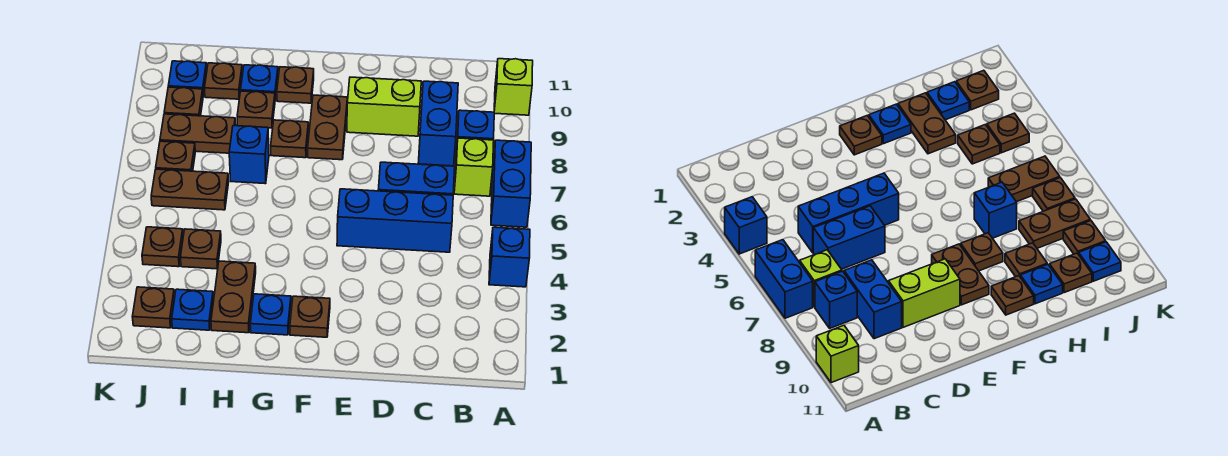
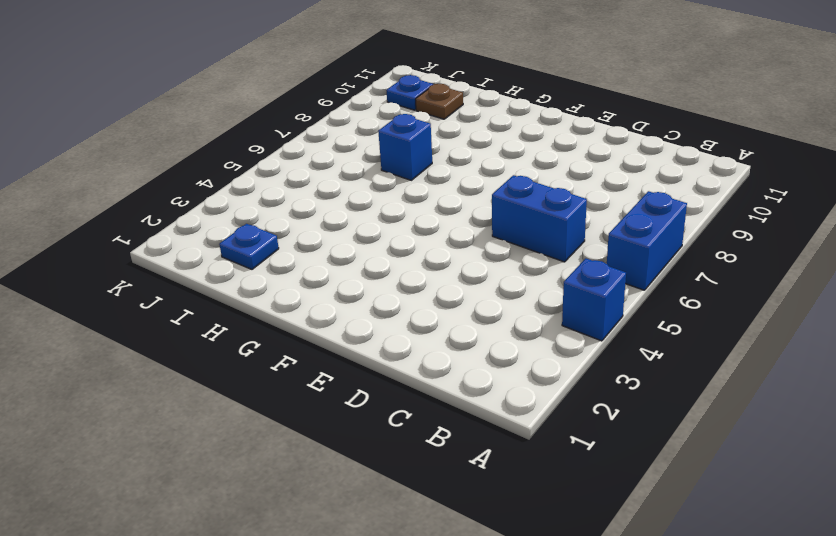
none -> lime 1x1 brick [494,59,533,115]
none -> lime 1x1 brick [454,138,494,196]
none -> blue 1x1 brick [456,110,494,153]

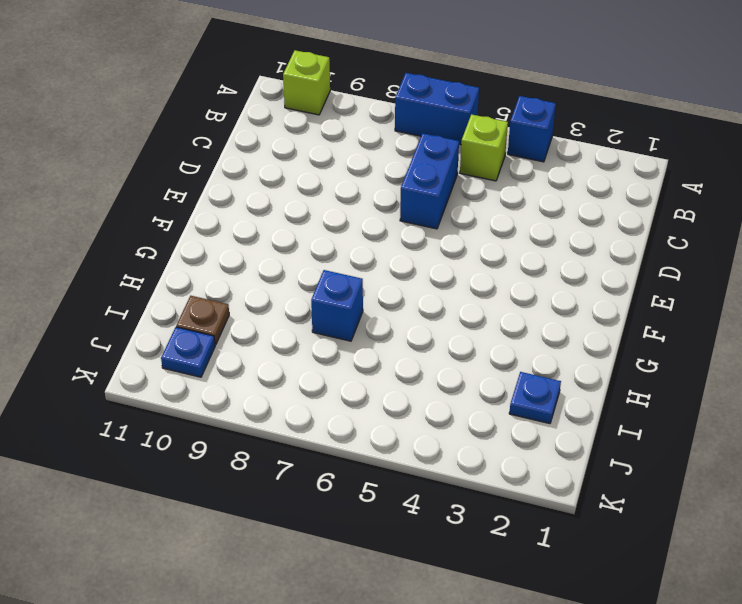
lime 1x1 brick [460,114,508,181] -> lime 1x1 brick moved to [454,138,494,196]
none -> blue 1x1 brick [456,110,494,153]
none -> blue 1x3 brick [337,189,453,252]
none -> blue 1x2 brick [418,81,458,166]

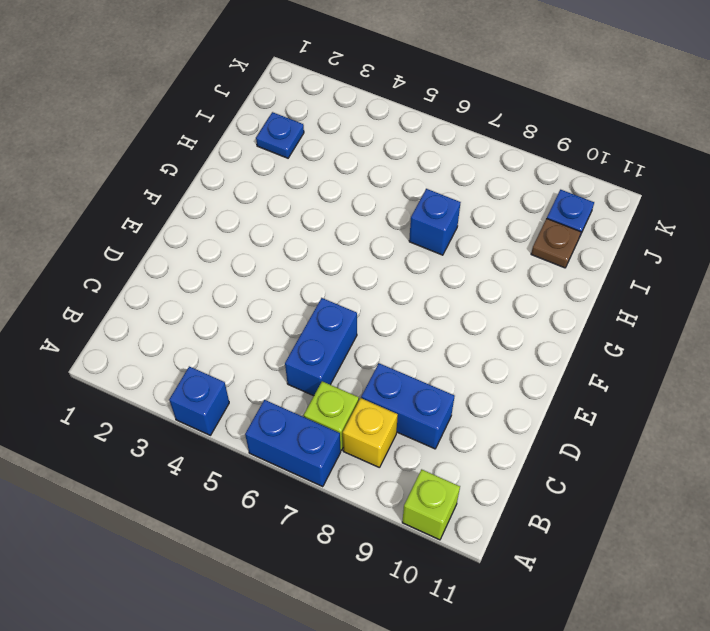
yellow 1x1 brick [343,398,398,468] -> blue 1x1 brick [456,110,494,153]
none -> blue 1x3 brick [337,189,453,252]
none -> lime 1x2 brick [347,77,421,136]
none -> brown 1x1 plate [290,296,330,337]

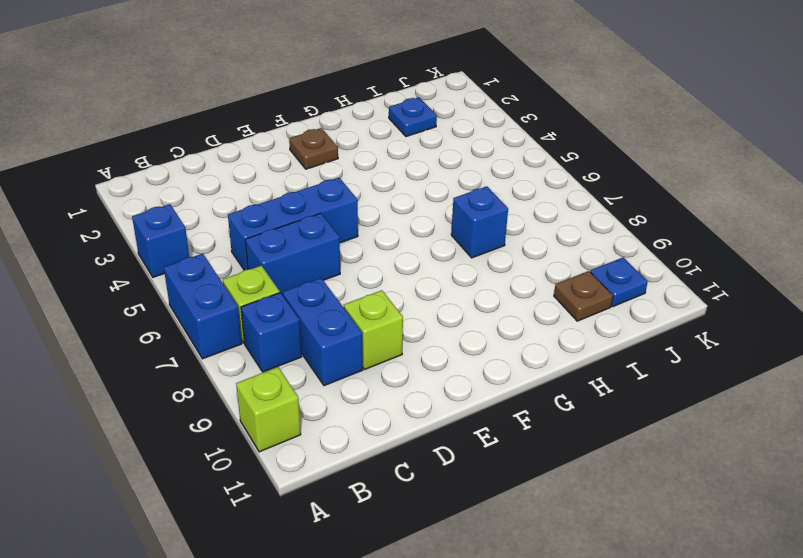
lime 1x1 brick [344,290,403,369] -> lime 1x2 brick [347,77,421,136]
none -> brown 1x2 plate [308,95,347,160]
none -> blue 1x1 plate [250,294,291,335]
none -> brown 1x1 plate [271,120,308,158]

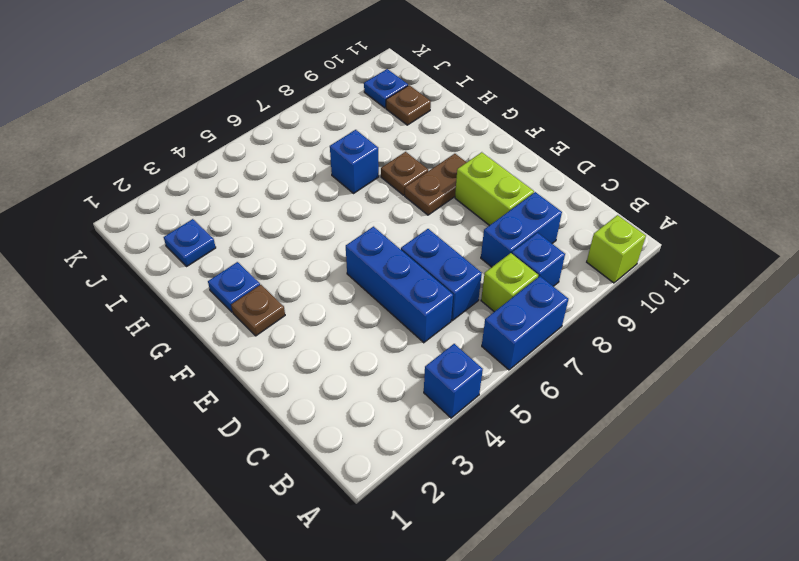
none -> brown 1x1 plate [277,67,314,103]
none -> brown 1x2 plate [211,261,256,333]
none -> brown 1x1 plate [237,91,275,128]

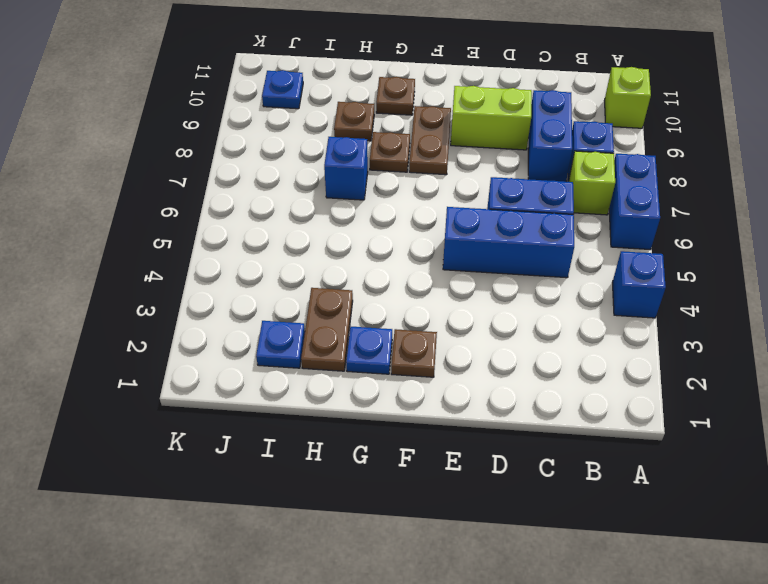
none -> blue 1x1 plate [241,65,278,99]
none -> brown 1x1 plate [180,229,221,269]
none -> brown 1x2 plate [151,169,229,210]

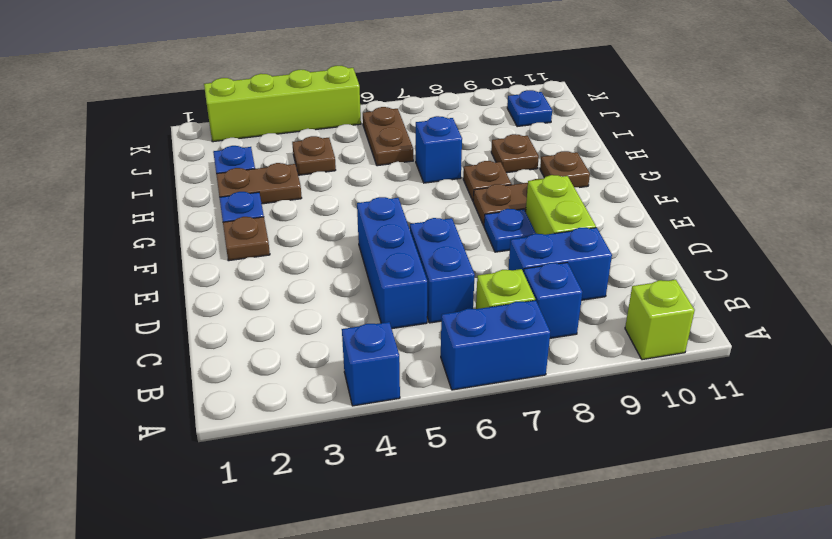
blue 1x1 plate [484,209,536,252] -> blue 1x1 plate moved to [241,65,278,99]
lime 1x4 brick [204,66,361,142] -> none
none -> brown 1x2 plate [160,114,236,153]
none -> brown 1x1 plate [204,63,242,99]
none -> brown 1x1 plate [132,287,175,328]

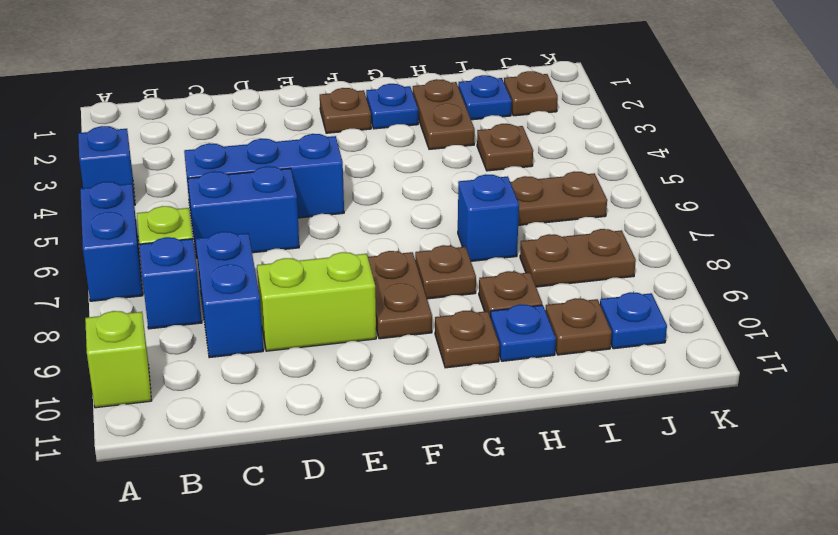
none -> brown 1x1 plate [142,227,183,267]
none -> brown 1x1 plate [156,141,195,171]
none -> brown 1x1 plate [164,87,203,116]

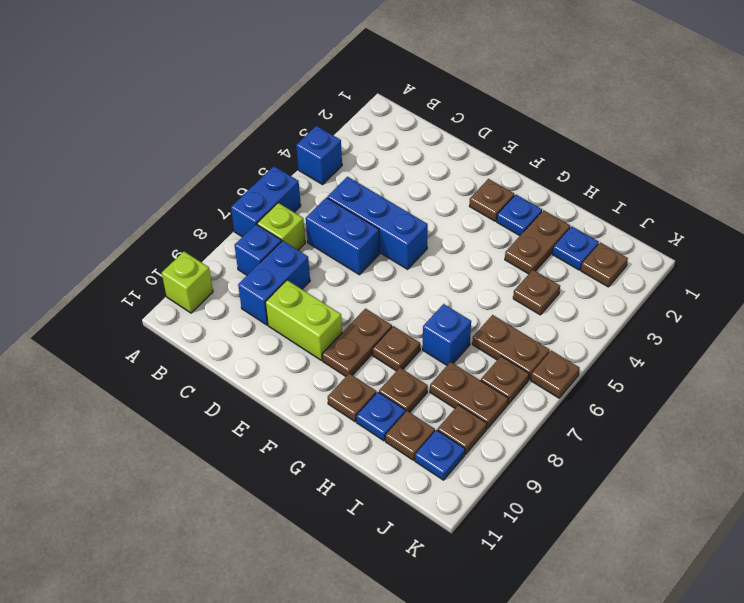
brown 1x1 plate [531,350,580,398] -> brown 1x1 plate moved to [142,227,183,267]

